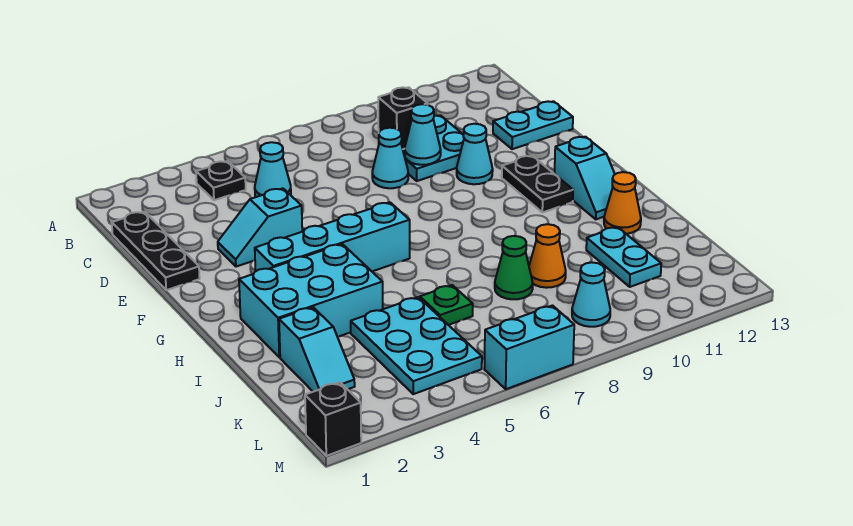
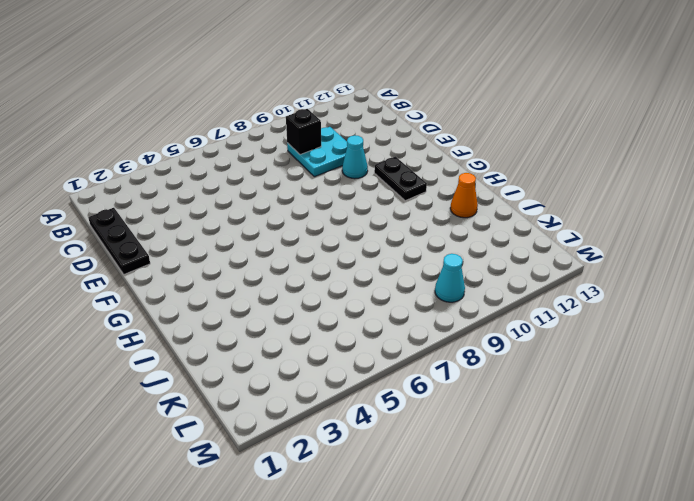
none -> black 1x1 plate [196,161,246,200]
none -> cyan 1x1 cone [255,142,291,197]
none -> cyan 1x1 cone [372,128,408,188]

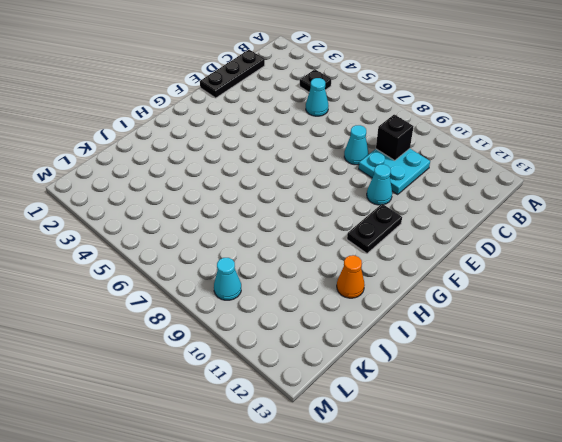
none -> cyan 1x2 plate [493,101,573,149]
none -> cyan 1x2 slope [218,188,302,267]
none -> cyan 1x4 brick [255,202,410,271]

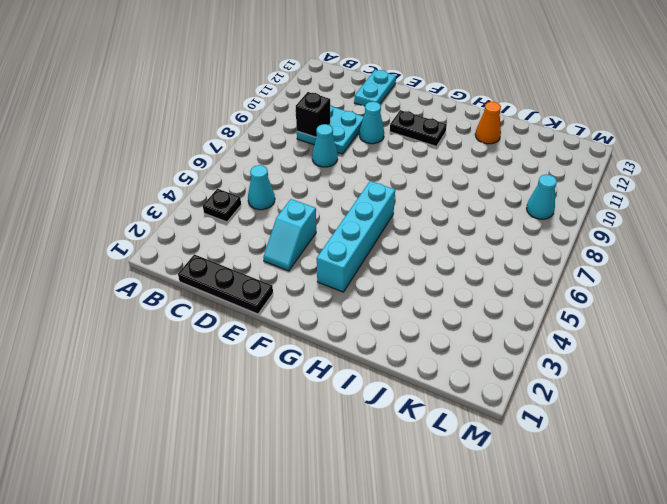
none -> cyan 1x2 slope [555,137,615,219]
none -> cyan 2x3 brick [239,244,383,357]
none -> cyan 1x2 slope [279,307,355,392]

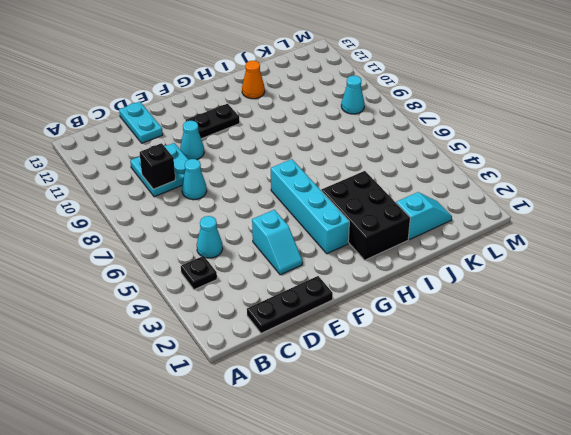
black 2x3 brick [321,171,410,260] -> cyan 2x3 brick [239,244,383,357]
none -> cyan 1x2 slope [555,137,615,219]
none -> cyan 2x3 plate [351,297,482,394]
none -> green 1x1 plate [420,285,473,325]

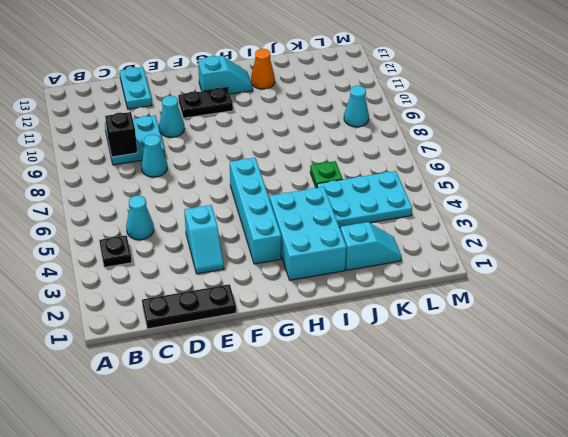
none -> green 1x1 cone [495,236,533,299]
none -> orange 1x1 cone [529,224,566,288]
none -> cyan 1x2 plate [586,227,661,287]

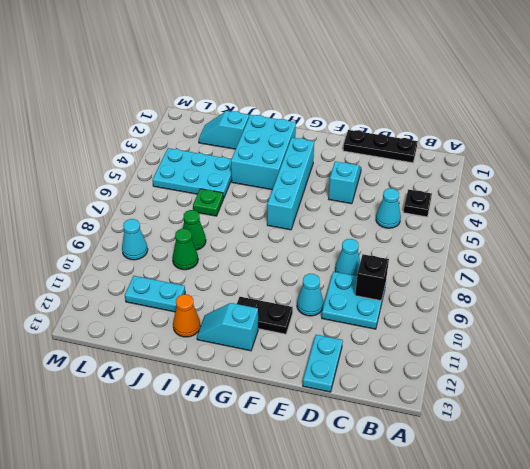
green 1x1 cone [172,229,198,270] -> orange 1x1 cone [529,224,566,288]
none -> black 1x1 brick [305,382,361,456]
none -> cyan 1x2 brick [484,306,574,389]
none -> cyan 1x1 cone [405,104,441,165]

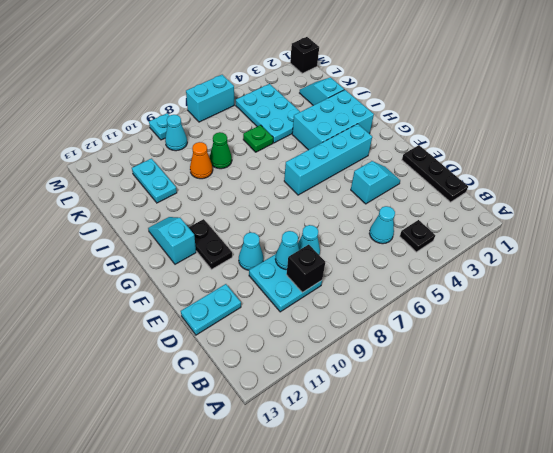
cyan 1x1 plate [149,113,170,140] -> none
none -> orange 1x1 cone [604,172,641,234]

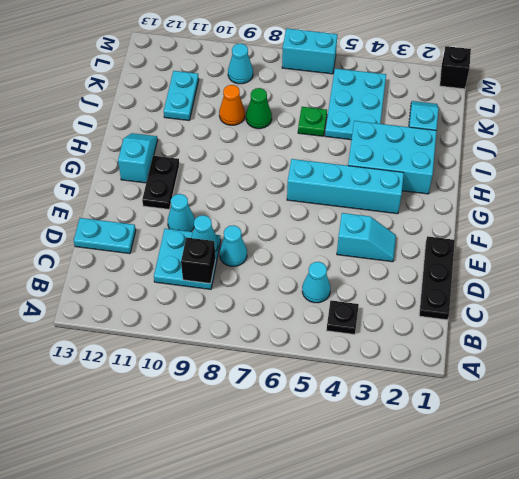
none -> orange 1x1 cone [604,172,641,234]

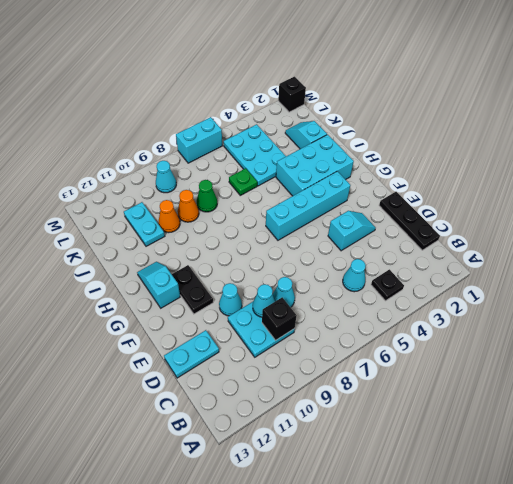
orange 1x1 cone [159,200,180,233] -> orange 1x1 cone moved to [604,172,641,234]

